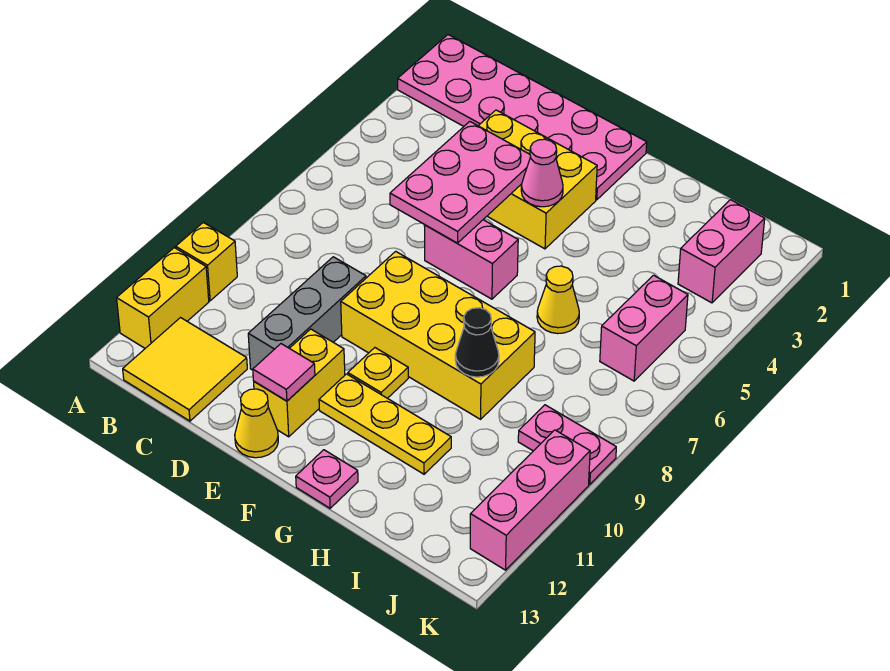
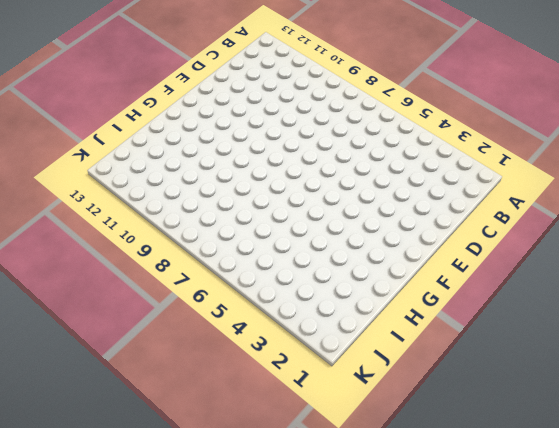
none -> pink 2x6 plate [398,35,647,200]
none -> yellow 1x1 brick [176,222,237,301]
none -> yellow 1x2 brick [117,248,209,348]

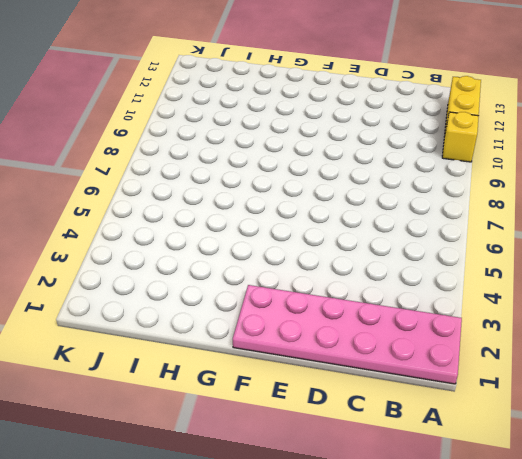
none -> yellow 2x2 tile [123,318,247,421]
none -> yellow 2x3 brick [479,110,597,249]
none -> grey 1x3 brick [248,257,366,370]

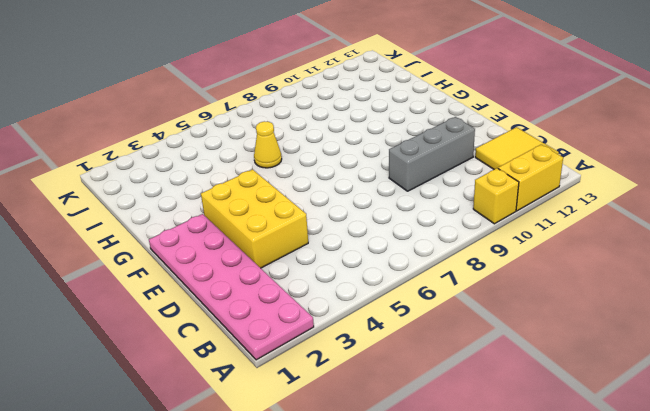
none -> pink 1x2 brick [424,220,518,299]
none -> yellow 2x4 brick [341,251,535,419]
none -> yellow 1x2 brick [254,329,345,437]

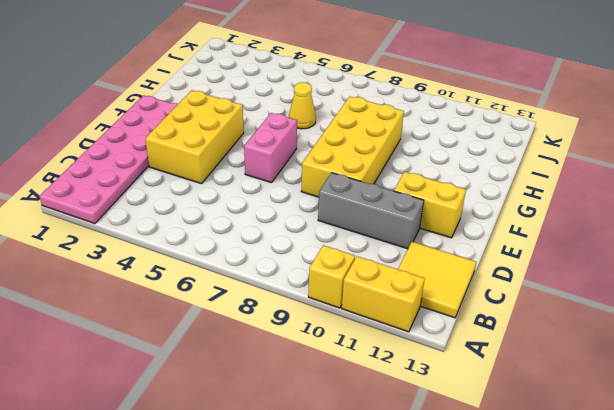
none -> yellow 1x1 cone [235,389,278,458]
none -> yellow 1x1 plate [348,348,408,398]
none -> yellow 1x3 plate [319,374,451,474]

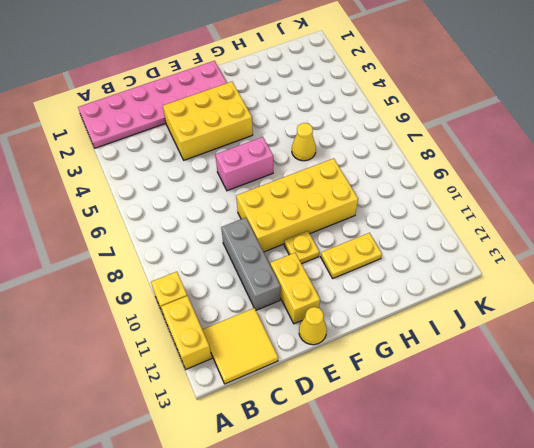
yellow 1x2 plate [321,233,382,278] -> yellow 1x3 plate [319,374,451,474]
none -> pink 1x1 plate [296,450,358,508]
none -> pink 1x2 brick [678,200,765,303]
none -> pink 1x2 brick [600,275,688,381]

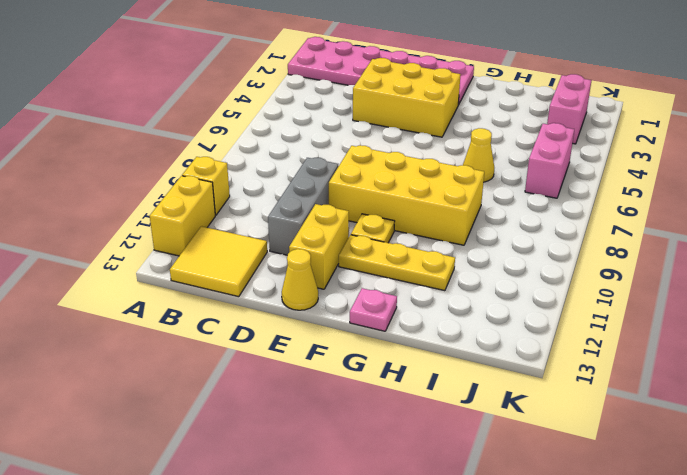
none -> pink 1x2 brick [424,220,518,299]
none -> pink 1x2 plate [518,405,616,484]
none -> pink 1x3 brick [470,430,590,570]

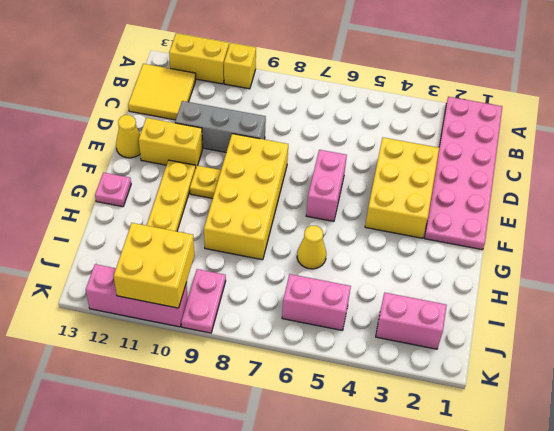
yellow 2x2 brick [114,223,194,308] -> none
none -> pink 2x3 plate [390,122,531,243]
none -> pink 1x1 tile [253,344,315,401]
none -> pink 1x1 cone [521,139,563,207]

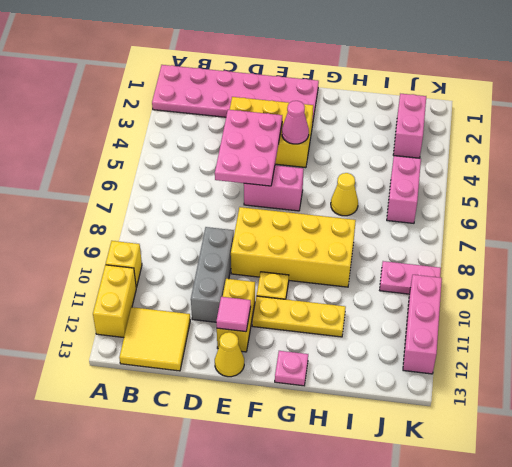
none -> black 1x1 cone [455,308,499,377]

